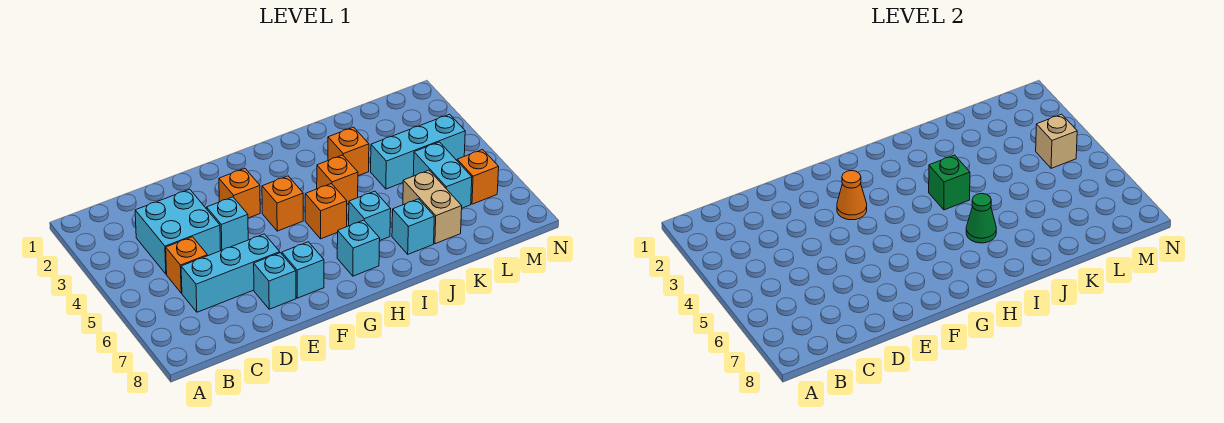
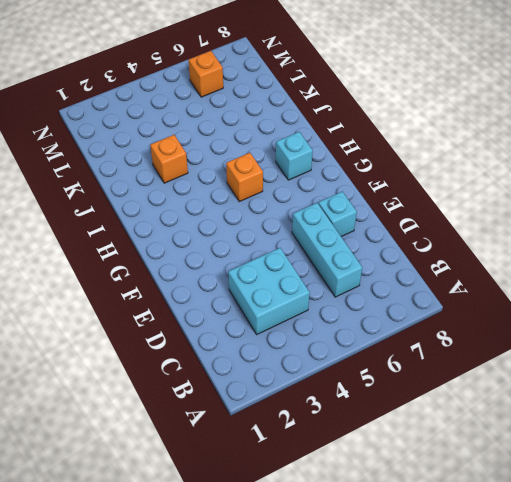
none -> orange 1x1 brick [166,237,208,293]
none -> cyan 1x1 brick [207,197,248,250]
none -> orange 1x1 brick [219,169,260,218]

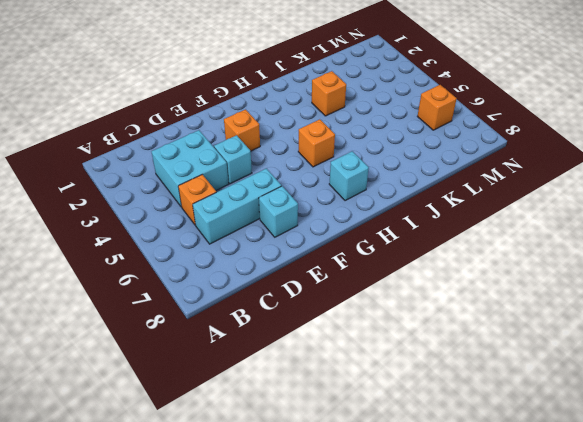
none -> cyan 1x1 brick [282,242,324,298]
none -> orange 1x1 brick [262,176,303,231]
none -> orange 1x1 brick [317,155,358,204]

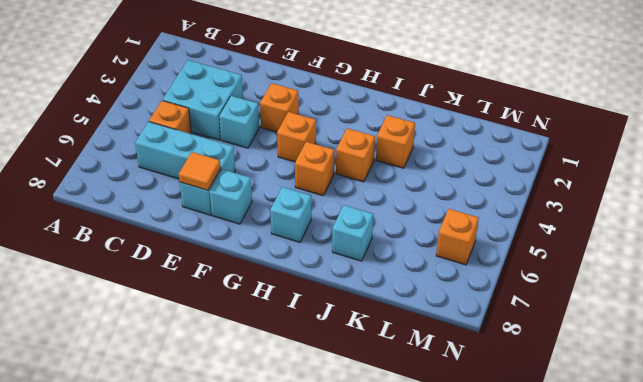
orange 1x1 tile [179,152,221,190] -> none
none -> cyan 1x1 brick [349,191,391,240]
none -> cyan 1x3 brick [371,114,465,189]
none -> tan 1x2 brick [403,170,462,244]

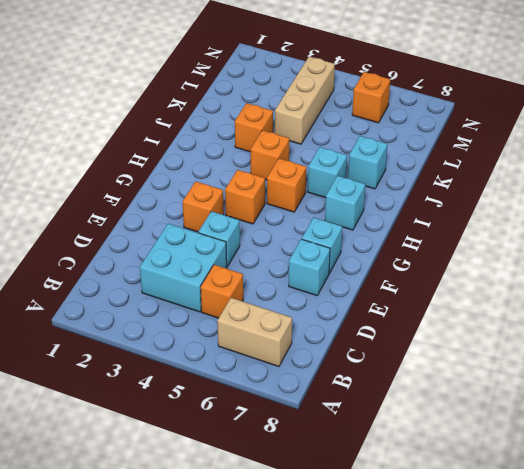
tan 1x2 brick [217,298,292,367] -> tan 1x2 brick moved to [403,170,462,244]
tan 1x3 brick [275,57,335,144] -> cyan 1x3 brick [371,114,465,189]
none -> cyan 1x3 brick [181,234,280,312]
none -> cyan 1x2 brick [413,142,472,208]
none -> orange 1x1 cone [837,171,867,220]

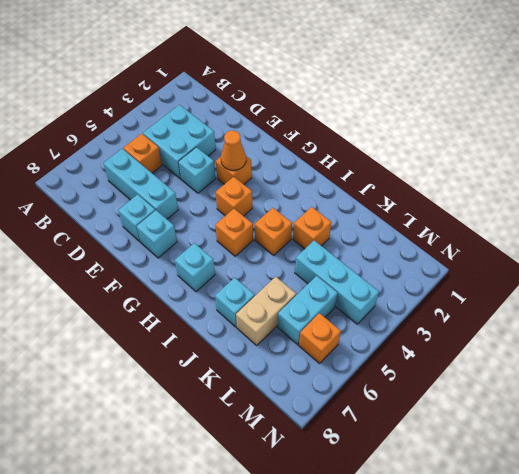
none -> cyan 1x1 brick [349,191,391,240]
none -> green 1x1 brick [929,155,970,210]
none -> green 1x1 cone [966,193,996,243]

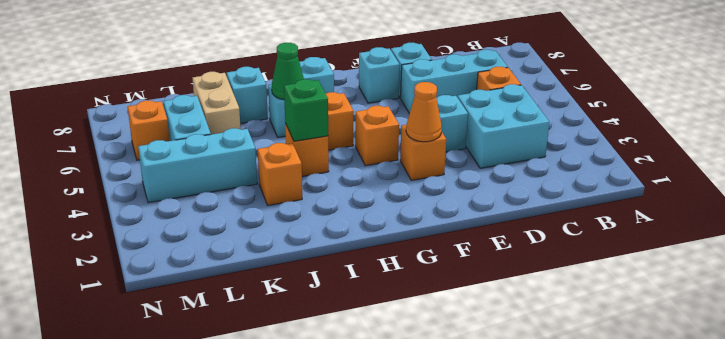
none -> tan 1x1 brick [1036,114,1077,168]

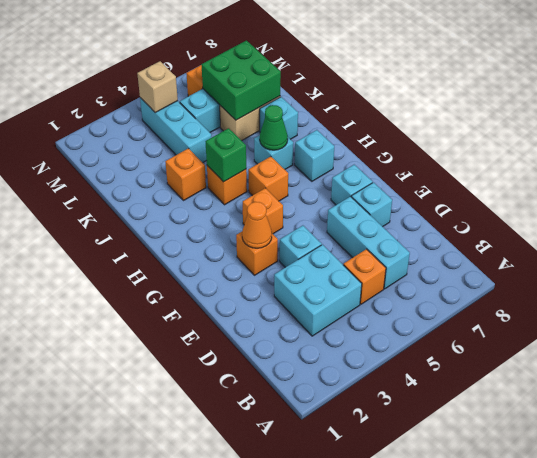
green 2x2 brick [201,40,281,120] -> none

